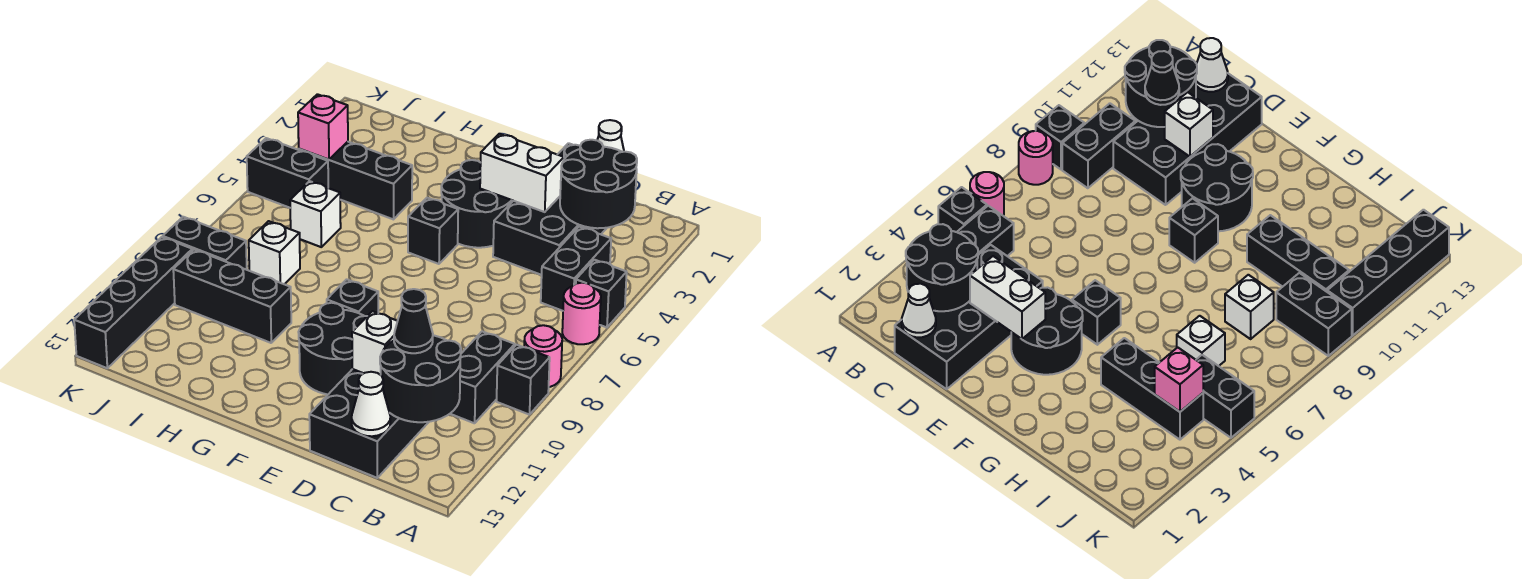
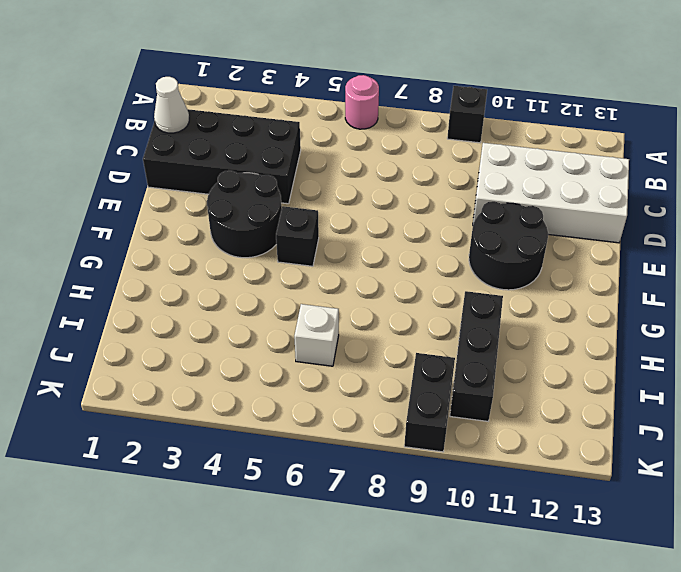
white 2x4 brick [473,143,629,243] -> black 2x4 brick [309,369,429,478]
none -> black 1x1 brick [576,260,627,327]
none -> pink 1x1 round brick [524,325,562,387]
none -> black 1x2 brick [541,227,611,311]

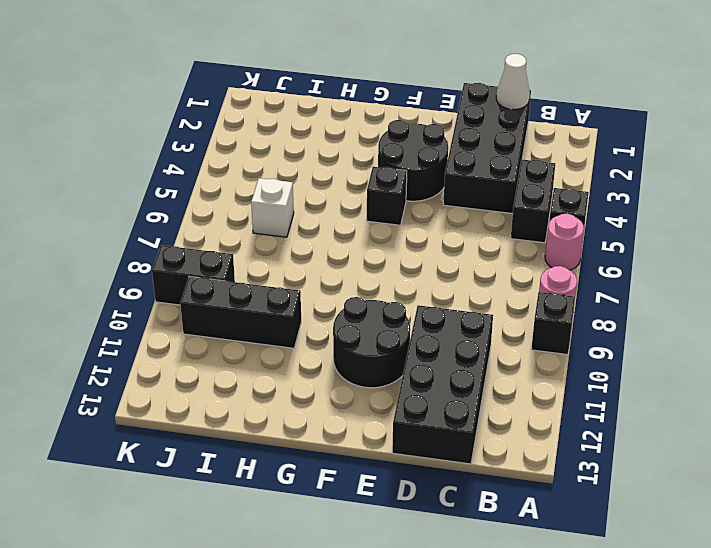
none -> black 1x2 brick [450,332,515,423]
none -> black 1x1 brick [327,279,378,316]
none -> black 1x3 brick [299,142,412,219]

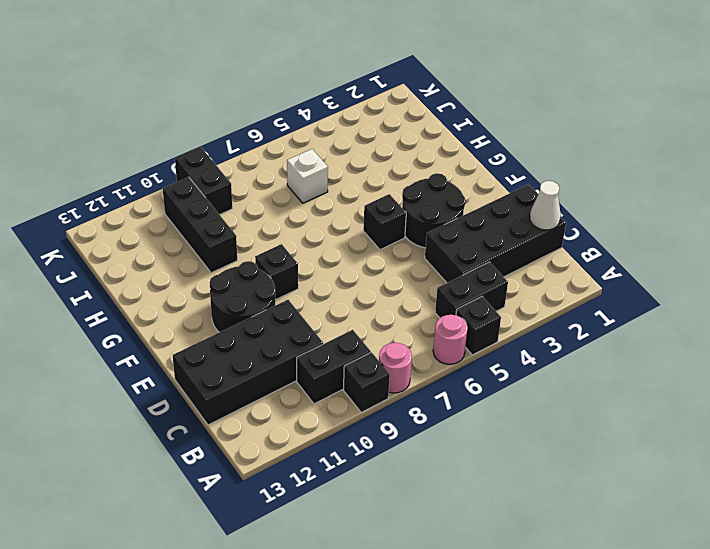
none -> black 1x3 brick [299,142,412,219]
none -> white 1x1 brick [249,221,300,284]
none -> black 1x2 brick [247,138,328,208]

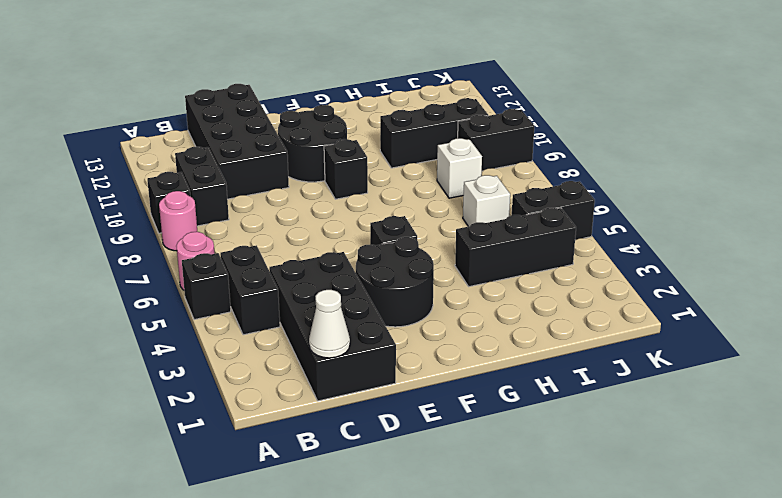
none -> black 1x4 brick [74,237,192,368]
none -> black 2x2 round brick [560,140,637,228]
none -> black 2x2 round brick [380,335,461,422]

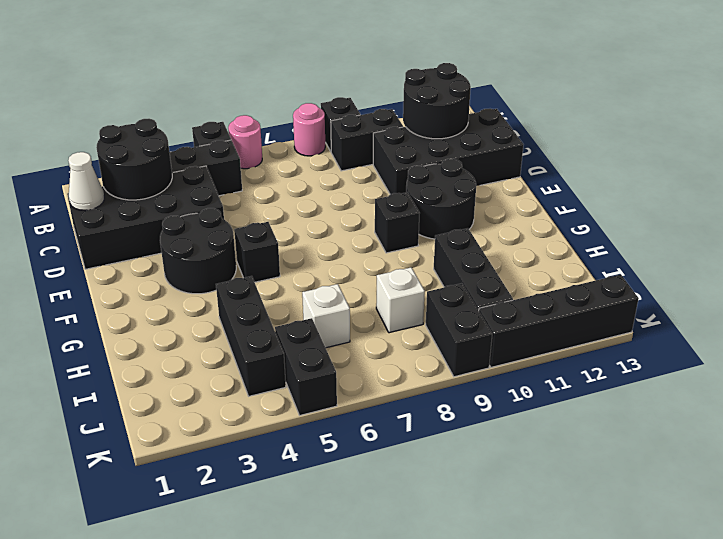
none -> white 1x1 cone [352,372,390,436]
none -> white 1x2 brick [480,134,564,212]
none -> white 1x1 brick [352,311,397,375]

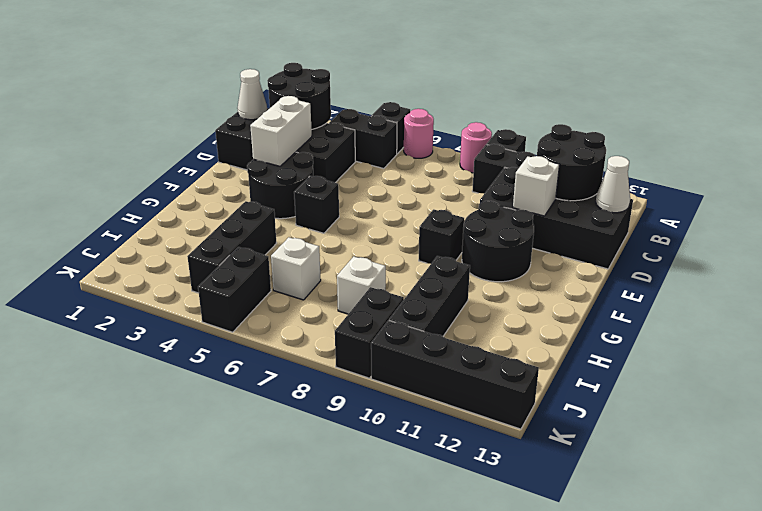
none -> pink 1x1 brick [298,94,348,160]
none -> black 1x1 cone [394,289,433,353]

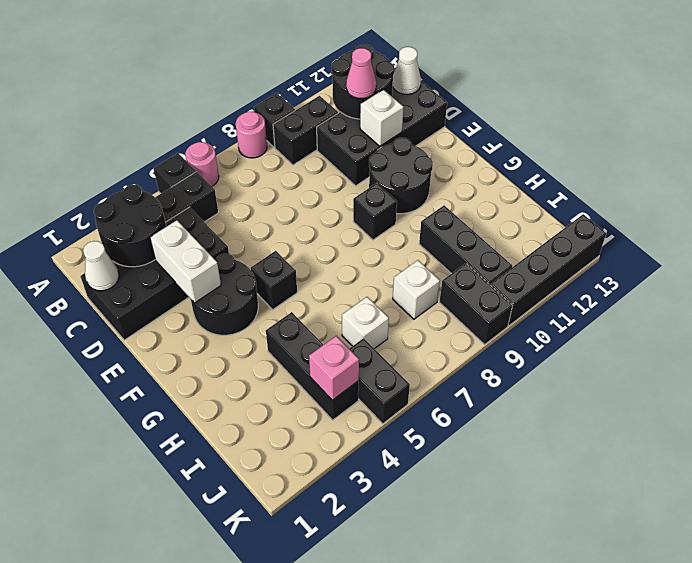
pink 1x1 cone [346,48,376,98] -> black 1x1 cone [394,289,433,353]

